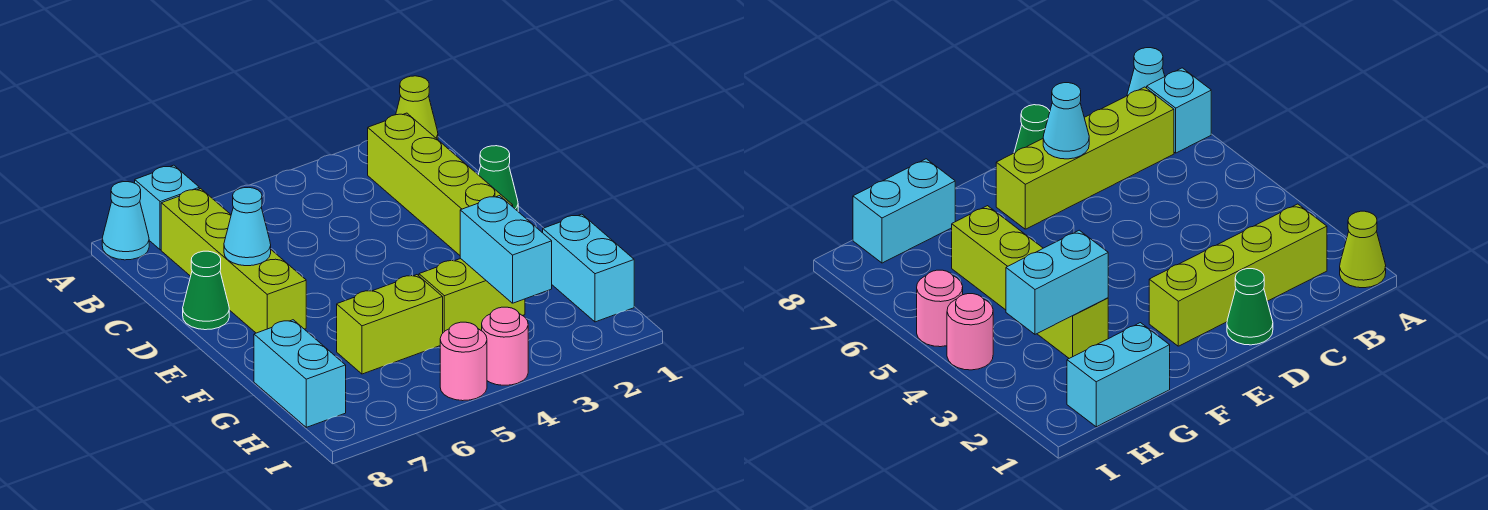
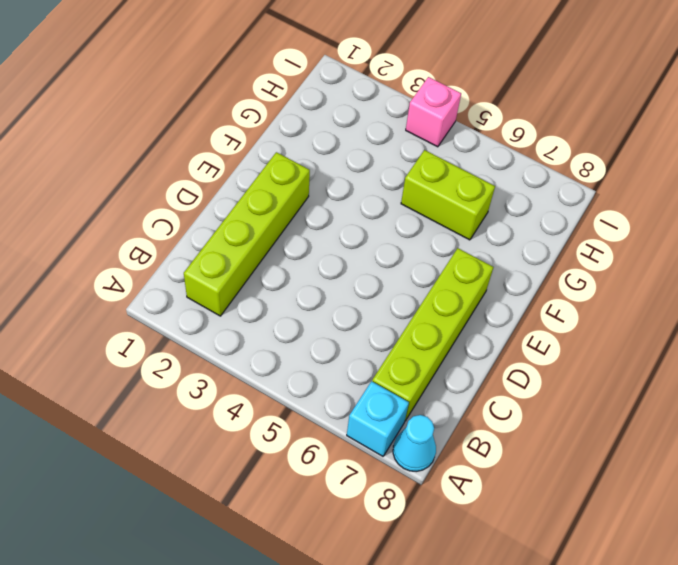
pink 1x1 brick [406,77,461,147] -> pink 1x1 round brick [482,307,528,385]
none -> lime 1x1 cone [396,76,438,140]
none -> green 1x1 cone [478,146,518,211]
none -> green 1x1 cone [183,251,229,330]

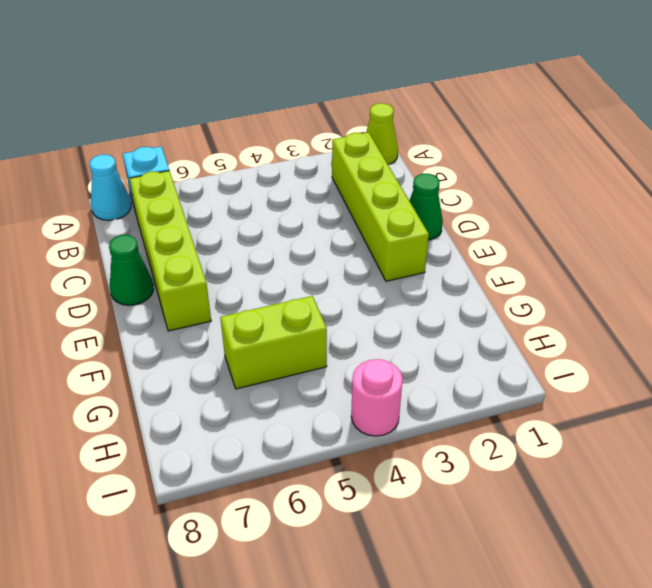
none -> cyan 1x2 brick [543,214,634,322]
none -> lime 1x2 brick [419,259,525,333]
none -> cyan 1x2 brick [254,320,346,427]

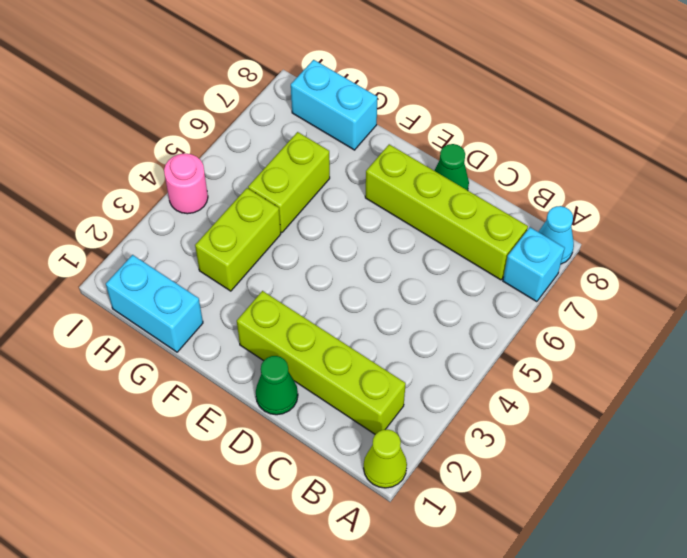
none -> pink 1x1 round brick [440,322,487,401]
none -> cyan 1x1 cone [224,188,271,266]
none -> cyan 1x2 brick [460,196,552,303]

